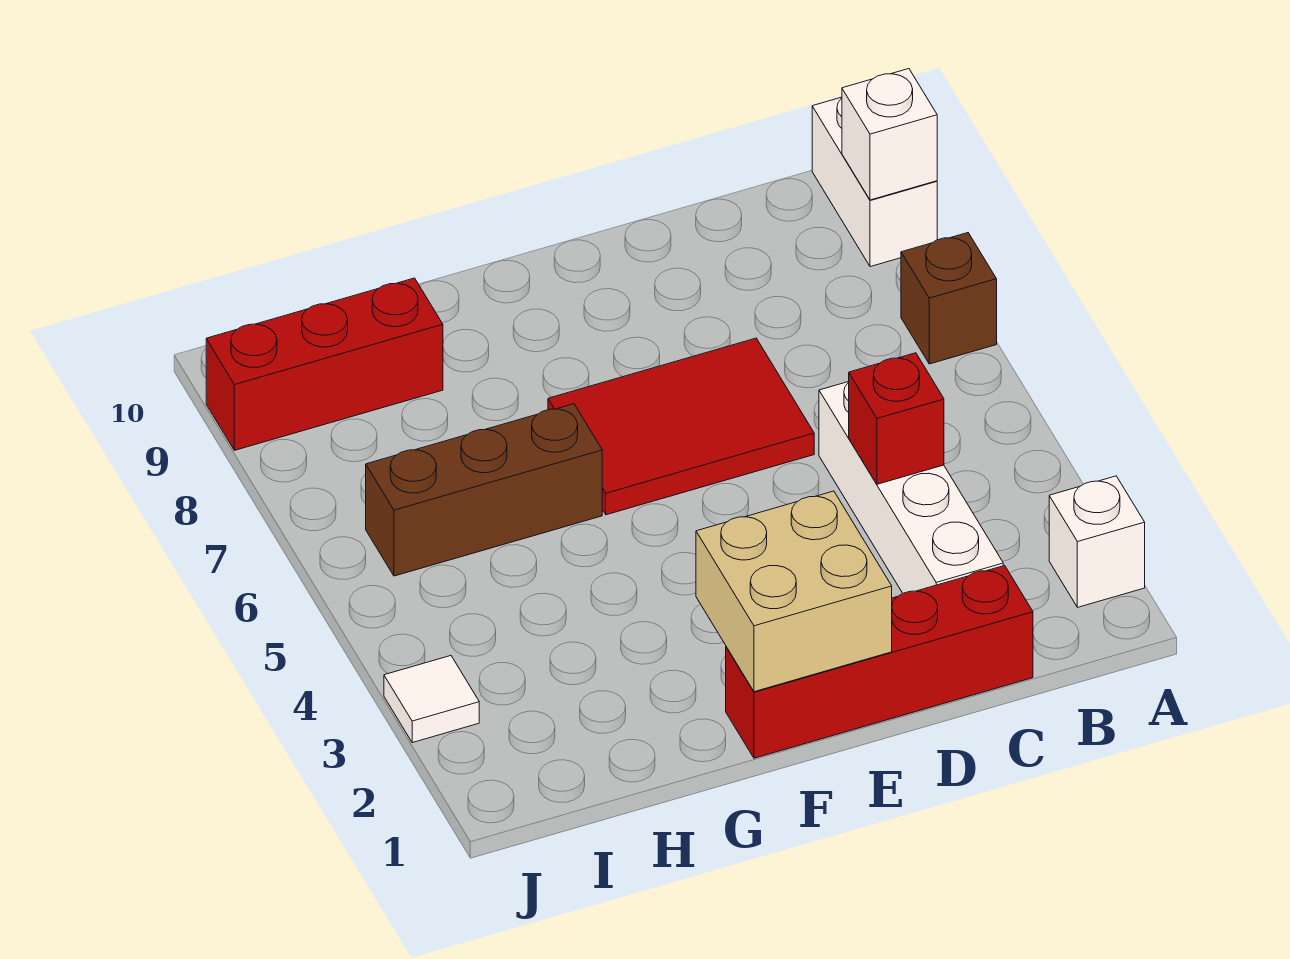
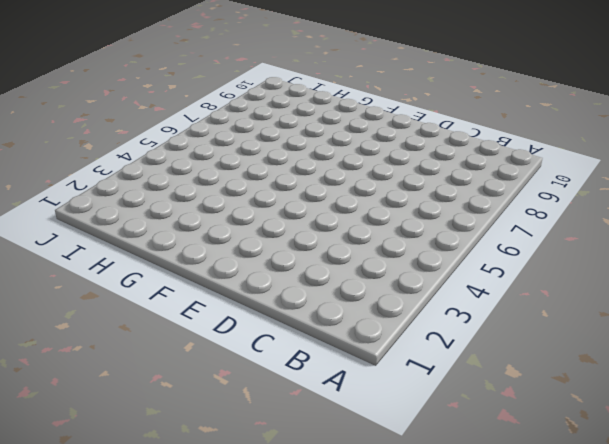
none -> white 1x1 brick [1049,476,1145,607]
none -> brown 1x1 brick [901,233,997,364]
none -> white 1x2 brick [812,97,937,267]

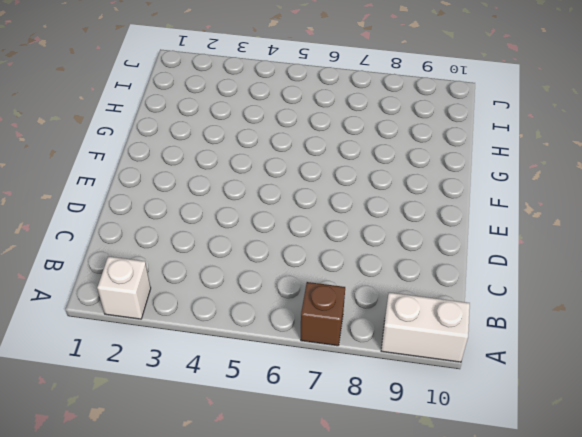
none -> red 1x4 brick [726,566,1033,758]
none -> white 1x4 brick [819,382,1003,593]
none -> red 2x3 tile [548,338,814,515]

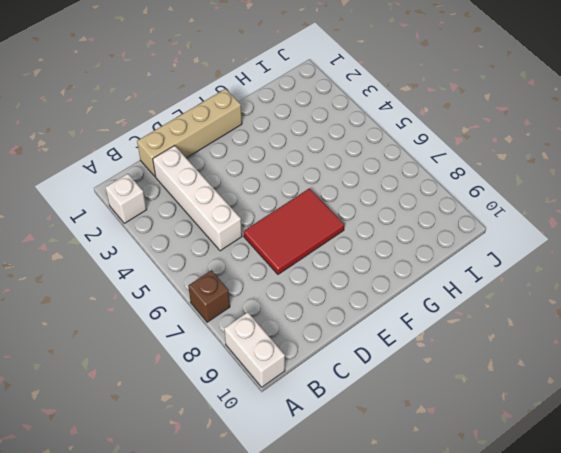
tan 1x4 brick [137,89,242,177] -> red 1x4 brick [726,566,1033,758]
none -> brown 1x3 brick [366,404,602,576]
none -> red 1x3 brick [206,278,443,450]
none -> white 1x1 tile [384,656,479,743]

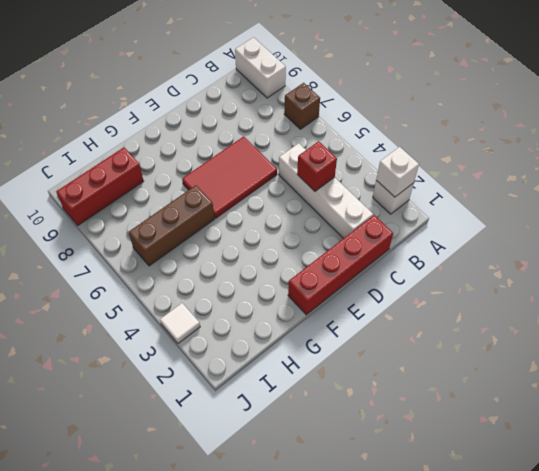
white 1x1 brick [376,147,419,197] -> white 1x1 brick moved to [842,69,937,200]
none -> tan 2x2 brick [696,491,892,692]

